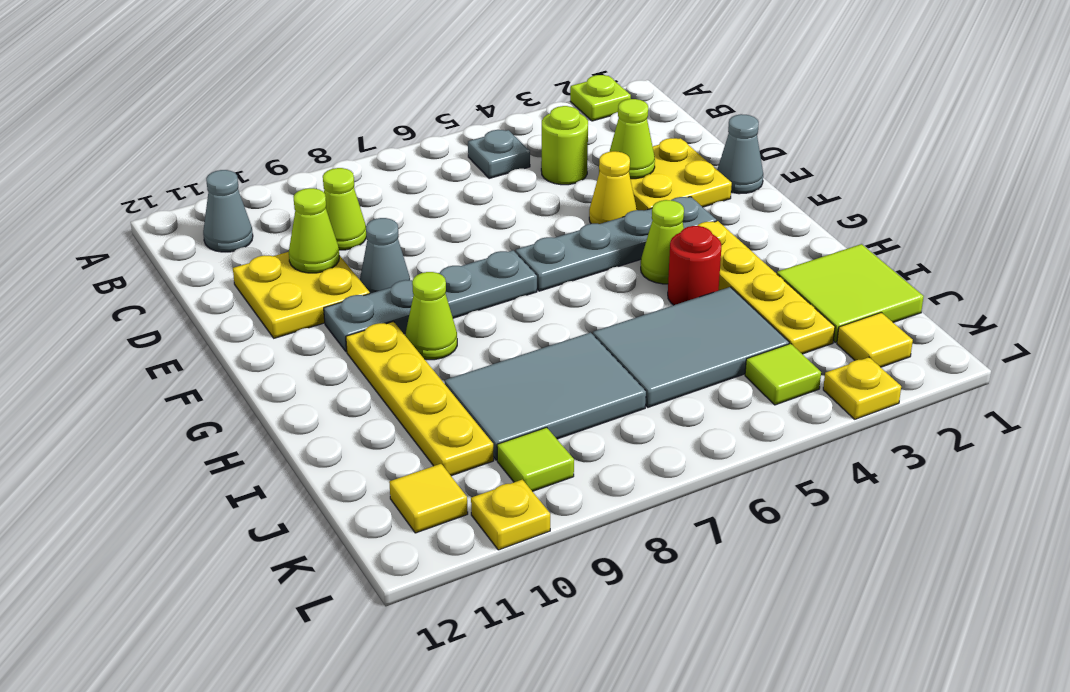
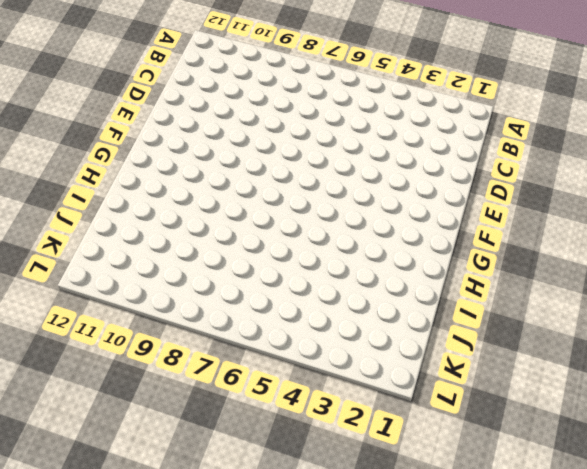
none -> lime 1x1 plate [570,75,631,121]
none -> grey 1x1 plate [468,130,530,178]
none -> grey 1x1 cone [203,170,253,252]

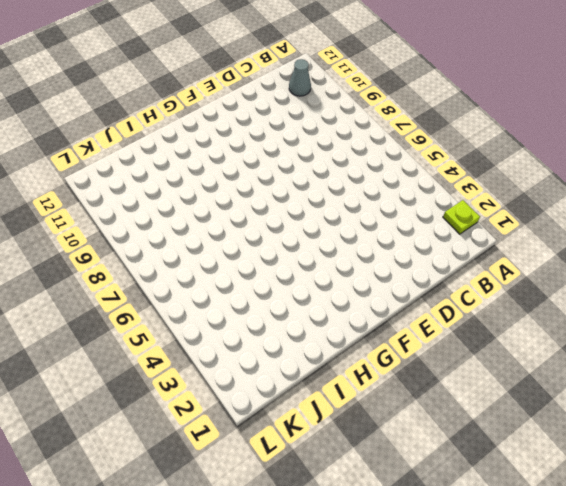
none -> grey 1x1 plate [468,130,530,178]
none -> lime 1x1 round brick [541,106,588,185]
none -> lime 1x1 cone [323,168,366,250]

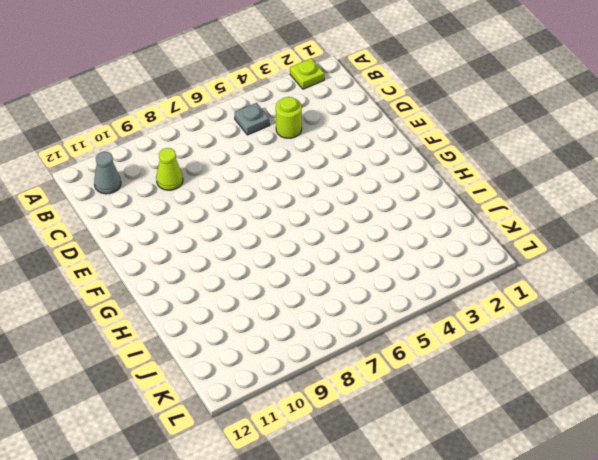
none -> yellow 2x2 plate [599,138,732,211]
none -> yellow 2x2 plate [233,252,370,338]
none -> grey 1x1 cone [717,114,763,194]

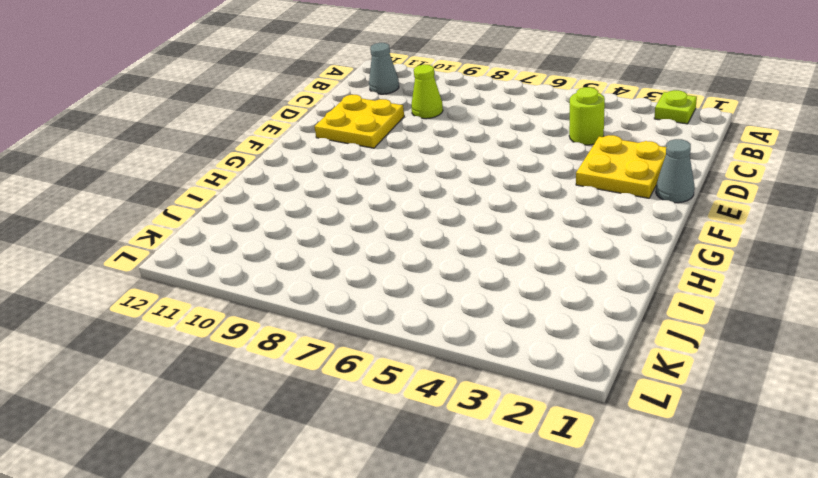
none -> grey 1x1 plate [468,130,530,178]
none -> yellow 1x1 cone [589,151,637,224]
none -> grey 1x1 cone [360,218,410,293]

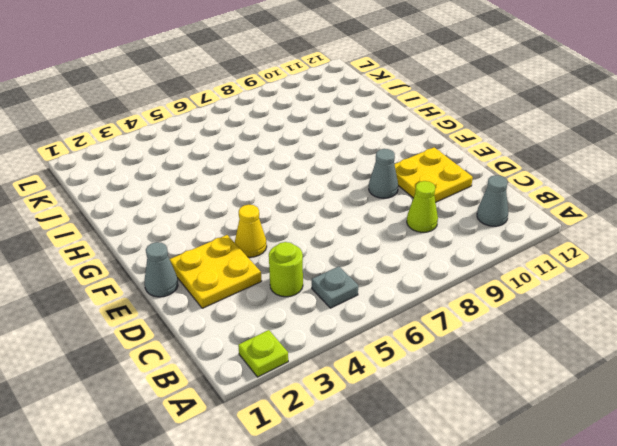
none -> grey 1x4 plate [516,197,716,291]
none -> grey 1x4 plate [324,250,537,352]
none -> yellow 1x4 plate [697,221,835,354]

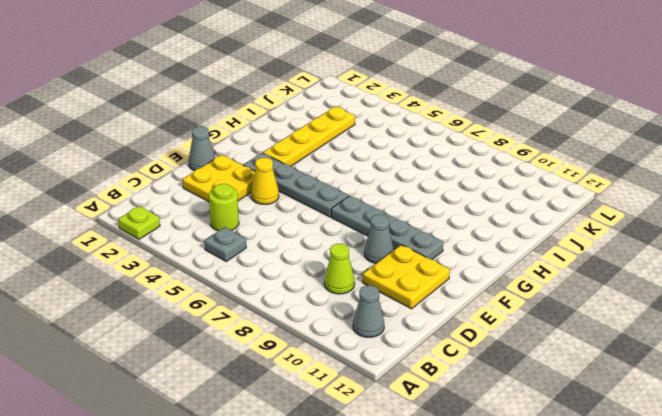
none -> lime 1x1 cone [641,200,684,284]
none -> lime 1x1 cone [405,272,457,360]
none -> yellow 1x4 plate [346,322,494,476]

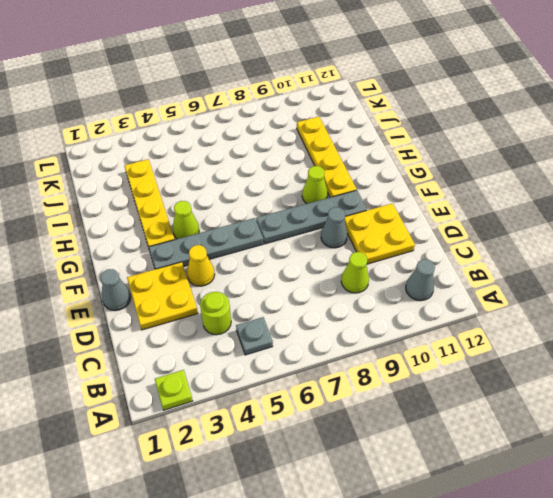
none -> red 1x1 round brick [668,226,721,305]
none -> lime 2x2 tile [777,244,924,342]
none -> grey 2x3 tile [593,287,789,407]

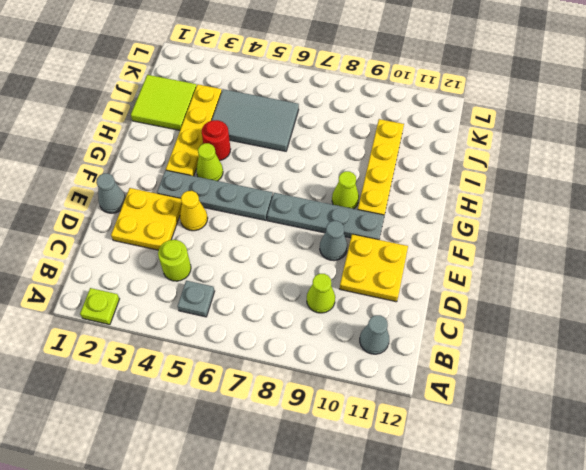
none -> grey 2x3 tile [445,332,646,460]
none -> yellow 1x1 tile [837,312,913,367]
none -> lime 1x1 tile [745,344,821,405]

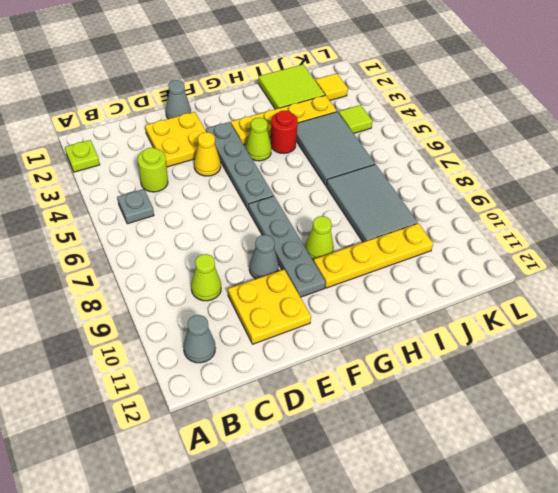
none -> lime 1x1 tile [497,427,574,491]
none -> yellow 1x1 tile [389,464,468,533]
none -> yellow 1x1 plate [823,357,901,419]

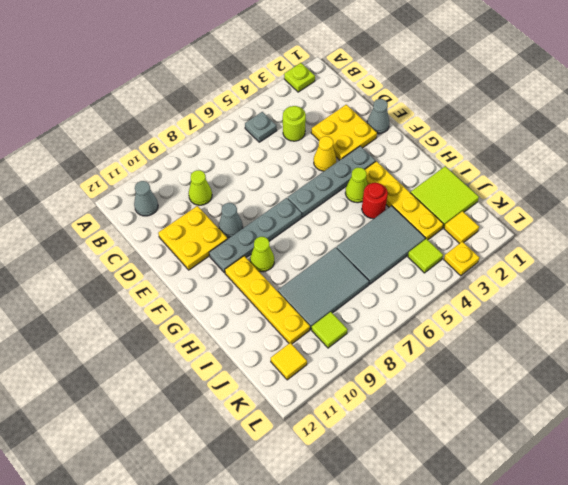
none -> yellow 1x1 plate [471,480,550,550]
none -> lime 1x1 cone [610,99,655,179]
none -> lime 1x1 cone [289,188,339,273]

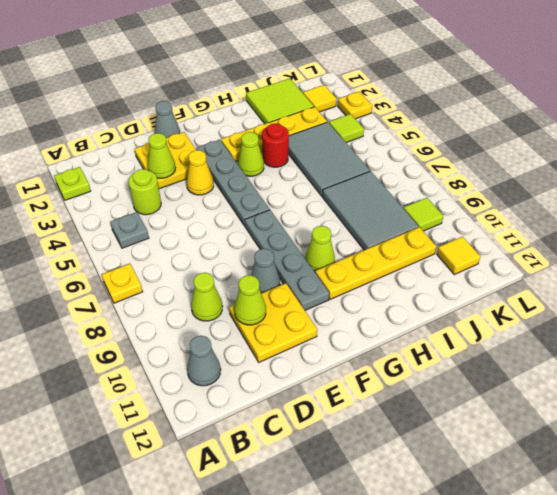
yellow 1x1 plate [102,264,143,303] -> yellow 1x1 plate moved to [471,480,550,550]

